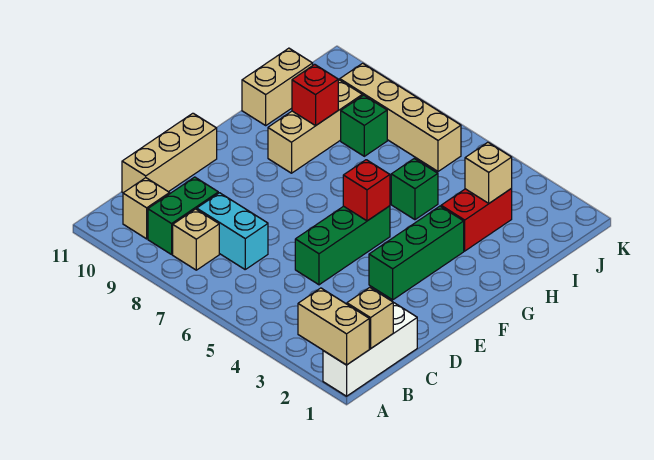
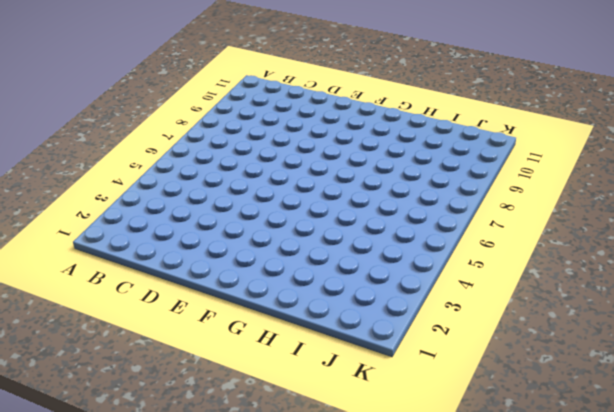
none -> white 1x3 brick [323,303,417,396]
none -> tan 1x1 brick [173,209,219,270]
none -> green 1x2 brick [148,177,218,254]

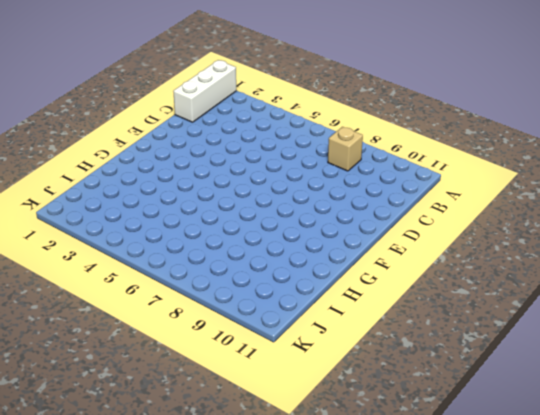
none -> green 1x2 brick [148,177,218,254]
none -> tan 1x1 brick [123,178,170,239]
none -> cyan 1x2 brick [197,193,268,269]

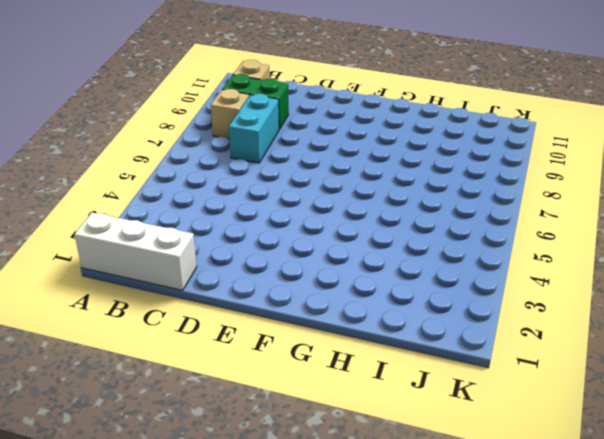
none -> tan 1x3 brick [122,113,217,193]
none -> green 1x3 brick [295,206,390,285]
none -> green 1x3 brick [369,206,464,300]

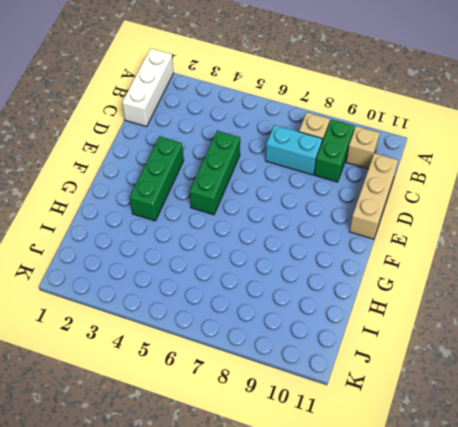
none -> tan 1x3 brick [268,80,362,173]
none -> red 1x2 brick [441,189,512,251]
none -> green 1x1 brick [391,159,438,220]

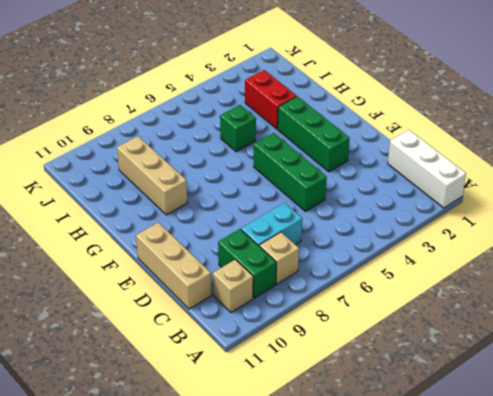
none -> tan 1x2 brick [242,48,313,125]
none -> green 1x1 brick [341,95,387,156]
none -> tan 1x4 brick [340,63,461,171]

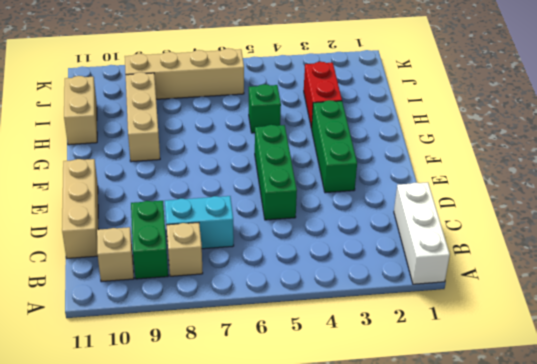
none -> green 1x1 brick [341,95,387,156]
none -> tan 1x2 brick [298,288,369,365]
none -> tan 1x1 brick [347,287,393,349]

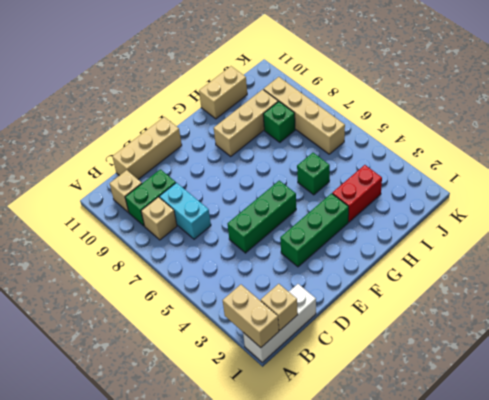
none -> red 1x1 brick [343,160,390,221]
none -> red 1x1 brick [292,64,338,126]
none -> tan 1x1 brick [465,142,512,203]

